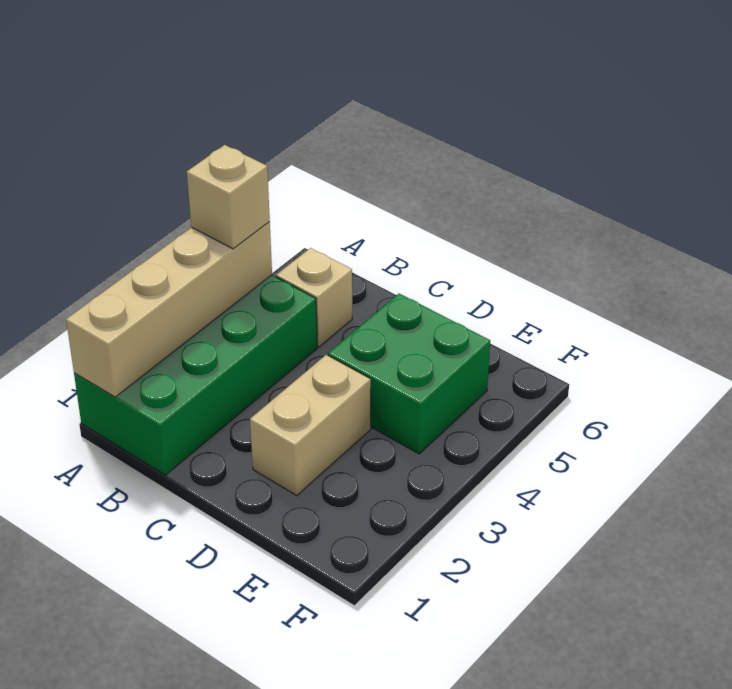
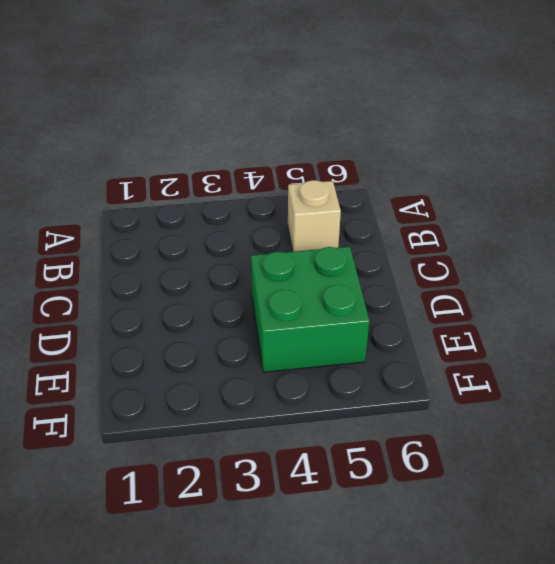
none -> green 2x4 brick [74,275,317,475]
none -> tan 1x2 brick [250,355,371,496]

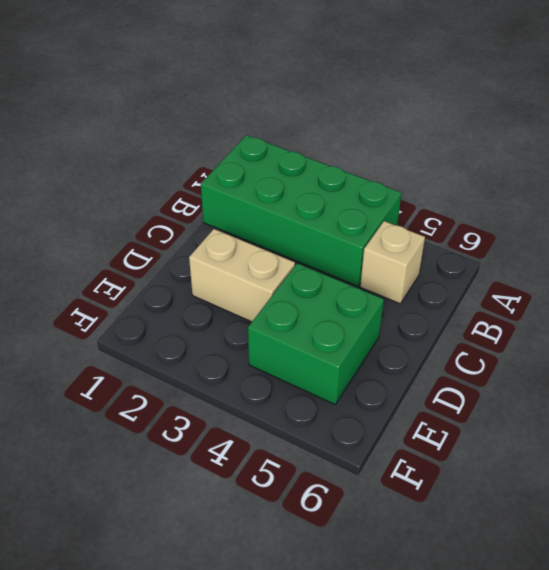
none -> tan 1x4 brick [66,222,272,397]
none -> tan 1x1 brick [187,145,270,249]

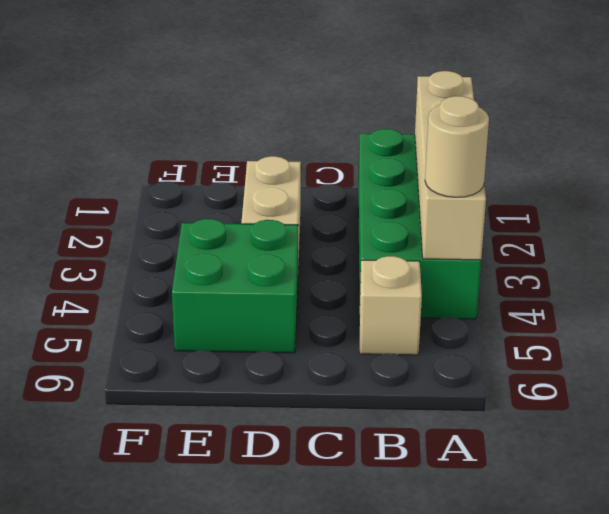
tan 1x1 round brick [425,96,489,197] -> tan 1x1 brick [187,145,270,249]

